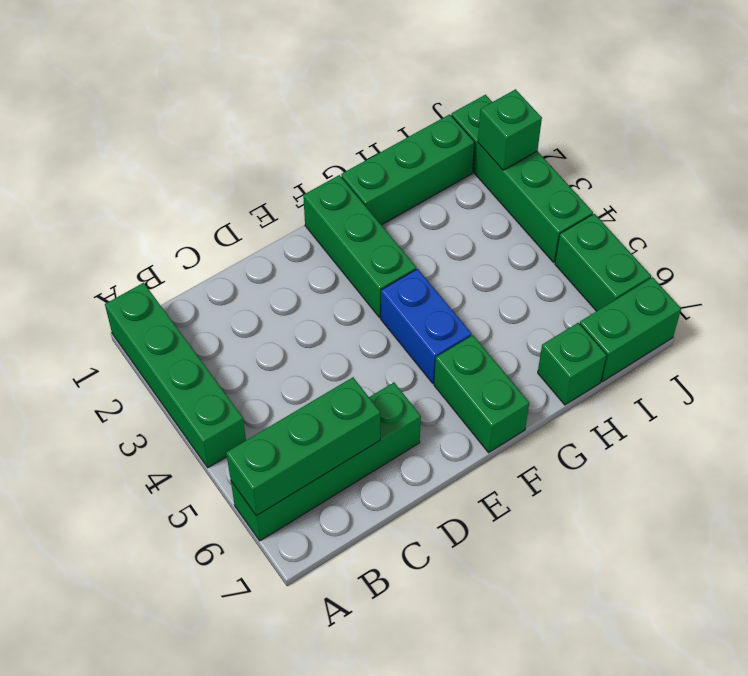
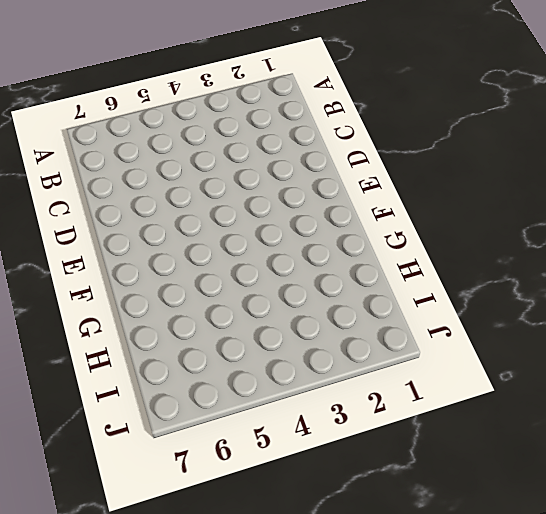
none -> green 1x4 brick [105,283,246,468]
none -> green 1x4 brick [231,382,421,541]
none -> green 1x3 brick [303,175,416,318]

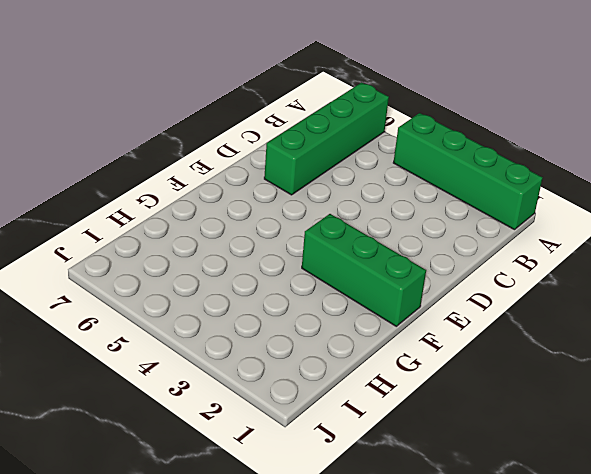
none -> blue 1x2 brick [381,269,471,383]
none -> green 1x2 brick [434,335,529,453]
none -> green 1x3 brick [341,114,475,225]

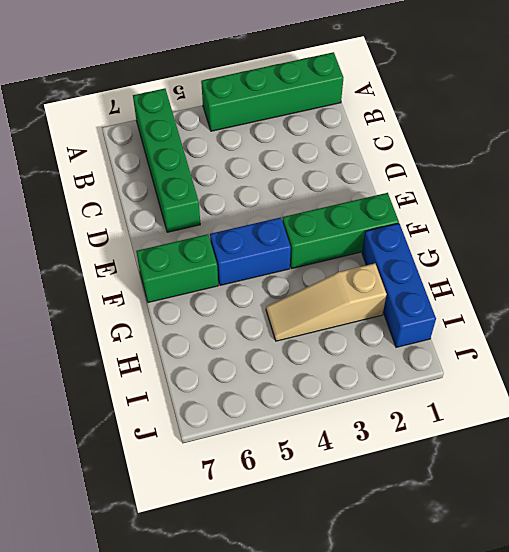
blue 1x3 brick [362,223,436,347] -> green 1x3 brick [341,114,475,225]
tan 1x3 slope [266,263,387,341] -> none
none -> green 1x1 brick [538,323,606,405]
none -> green 1x2 brick [580,277,681,382]
none -> green 1x4 brick [451,95,593,262]

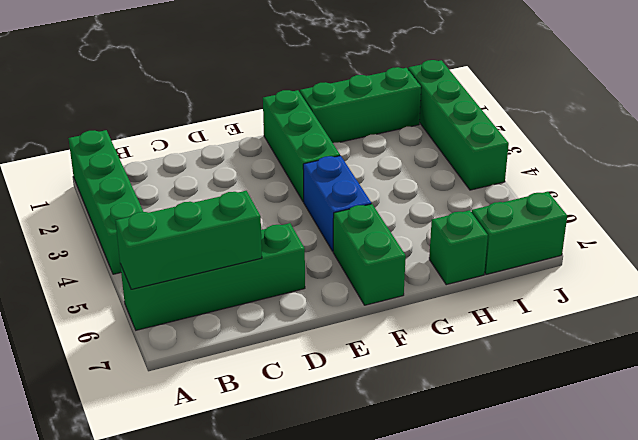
none -> green 1x2 brick [555,214,651,311]
none -> green 1x1 brick [478,89,542,170]

